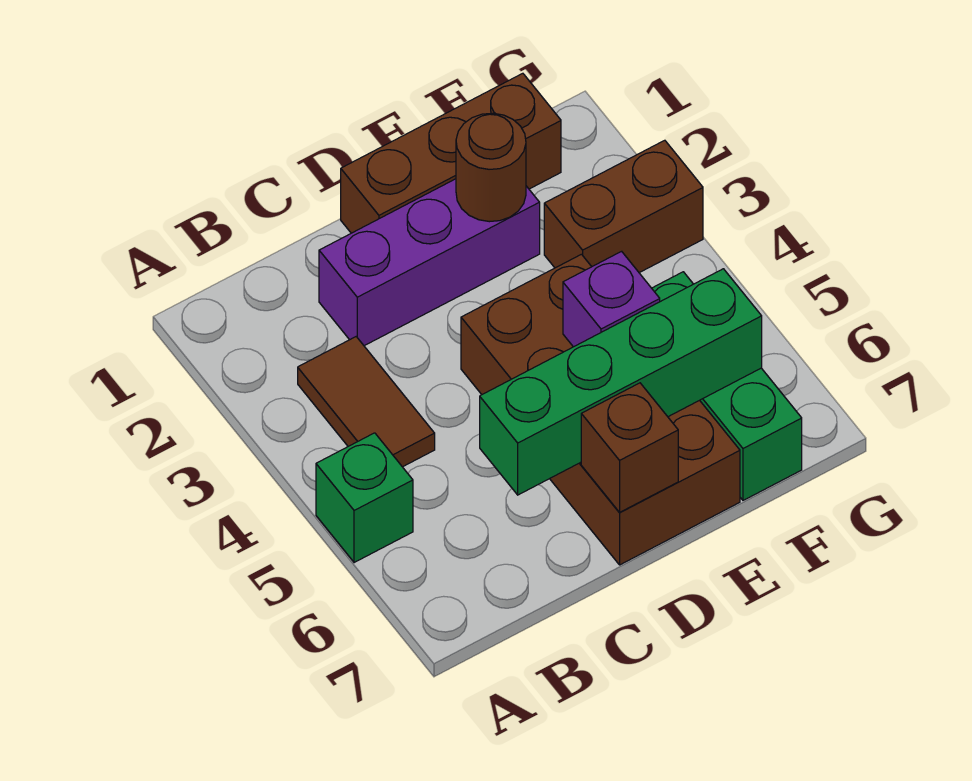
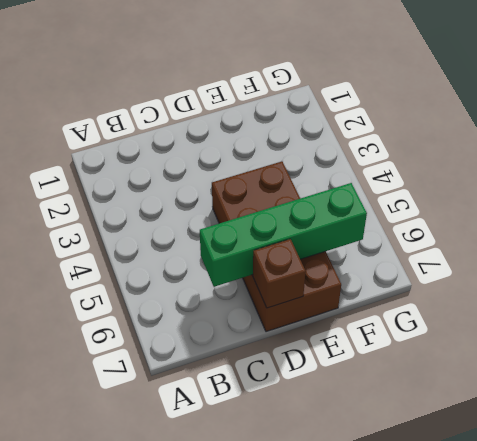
none -> green 1x1 brick [316,433,413,563]
none -> brown 1x2 tile [298,337,435,467]

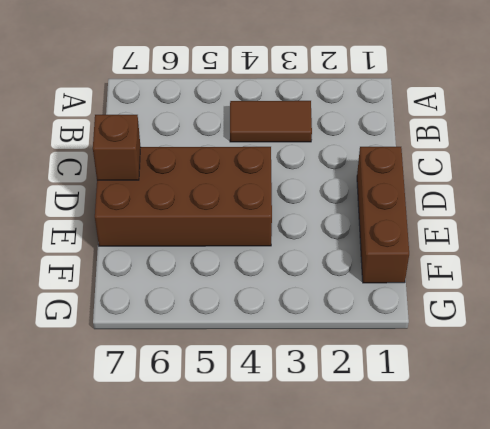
none -> green 1x1 brick [316,433,413,563]
none -> purple 1x3 brick [319,179,540,346]

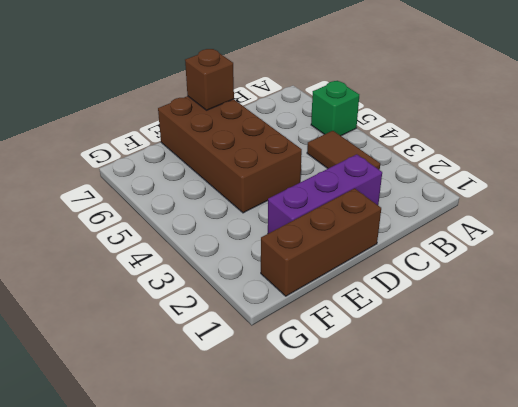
none -> brown 1x2 brick [544,140,703,273]
none -> green 1x3 brick [652,272,802,500]

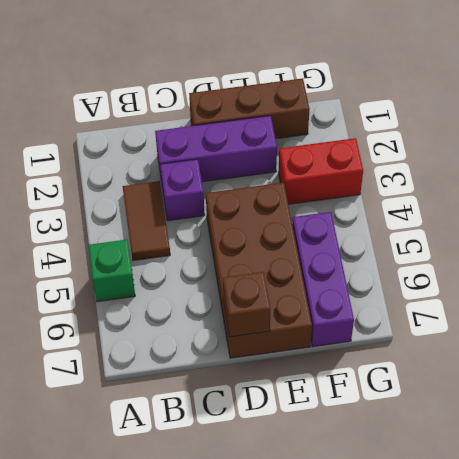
purple 1x1 brick [160,159,205,221] -> purple 1x1 brick moved to [563,251,660,347]
red 1x2 brick [278,138,363,204] -> brown 1x2 brick [544,140,703,273]
purple 1x3 brick [292,212,354,347] -> green 1x3 brick [652,272,802,500]
none -> green 1x4 brick [480,269,762,495]
none -> brown 1x1 round brick [456,113,526,222]

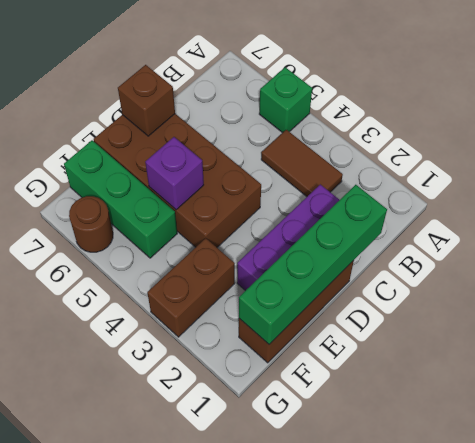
green 1x4 brick [239,185,387,344] -> green 1x4 brick moved to [480,269,762,495]
brown 1x1 round brick [69,196,113,252] -> brown 1x1 round brick moved to [456,113,526,222]

